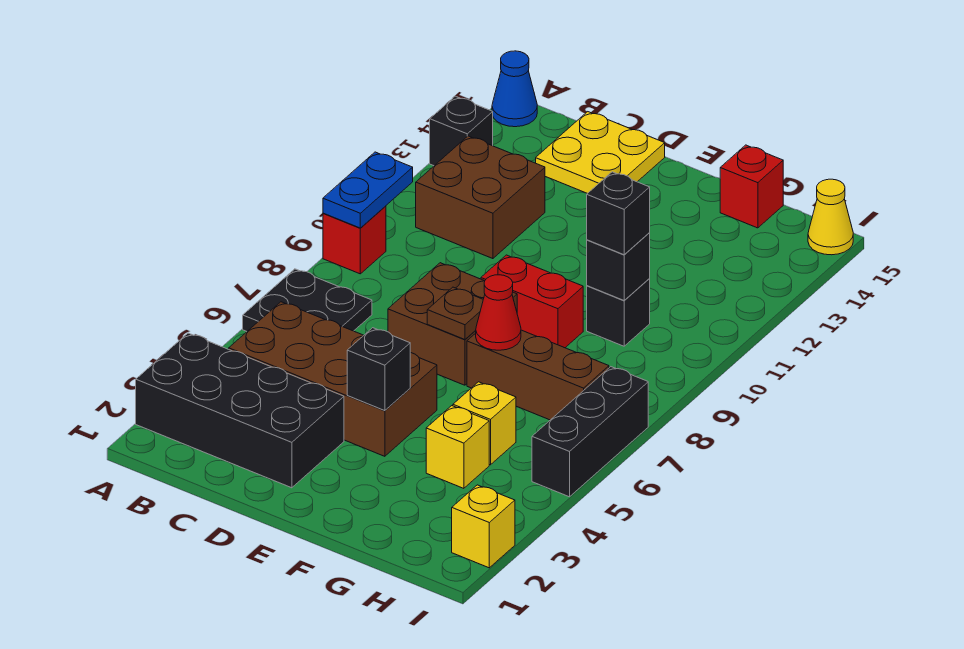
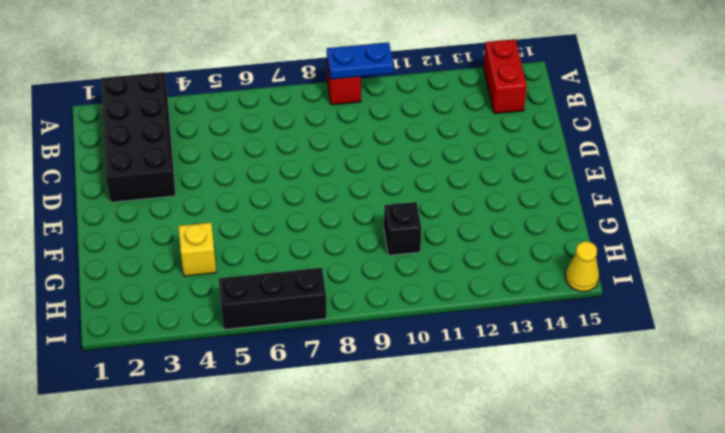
red 1x2 brick [484,39,527,114] -> red 1x2 brick moved to [481,255,583,348]
none -> black 2x2 plate [243,269,372,331]
none -> black 1x1 brick [430,96,493,166]
none -> blue 1x1 cone [492,51,537,127]

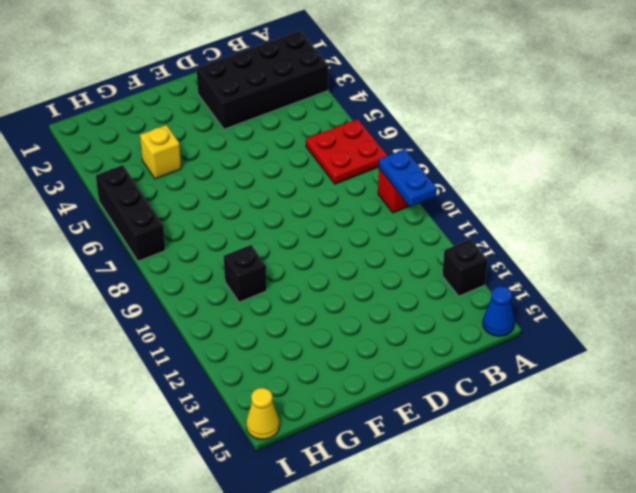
red 2x2 plate [306,119,387,184] -> black 2x2 plate [243,269,372,331]
none -> brown 2x4 brick [229,302,437,456]
none -> brown 2x2 brick [416,136,545,259]
none -> yellow 2x2 plate [536,112,665,193]

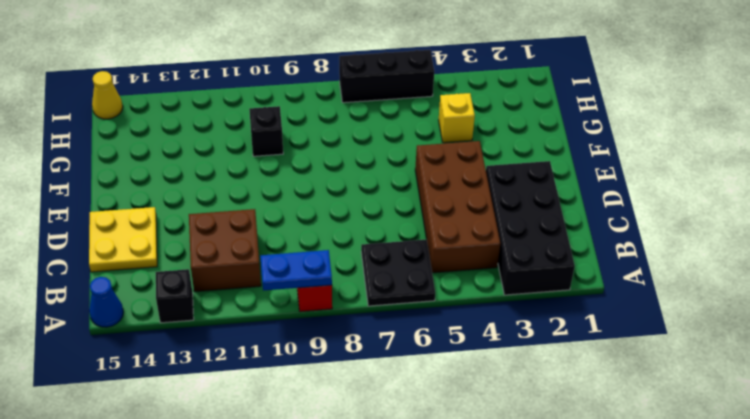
none -> brown 2x2 brick [388,263,517,385]
none -> red 1x2 brick [481,255,583,348]
none -> brown 1x3 brick [467,330,609,420]

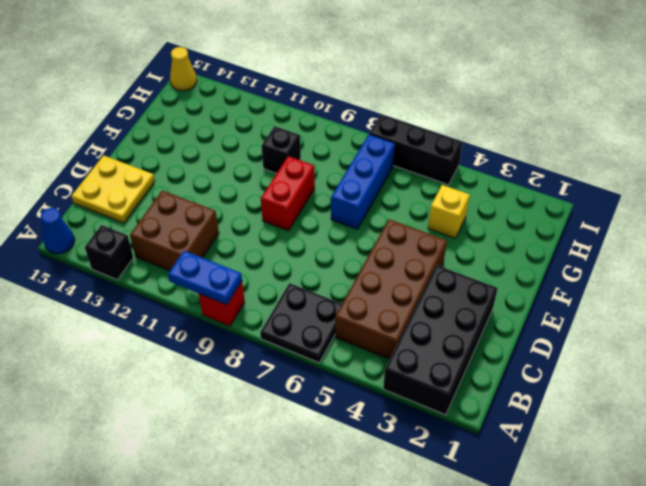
blue 1x3 brick [331,134,395,229] -> brown 1x3 brick [467,330,609,420]
none -> brown 2x2 brick [388,263,517,385]
none -> yellow 1x1 brick [453,382,516,465]
none -> red 1x1 brick [720,145,783,228]

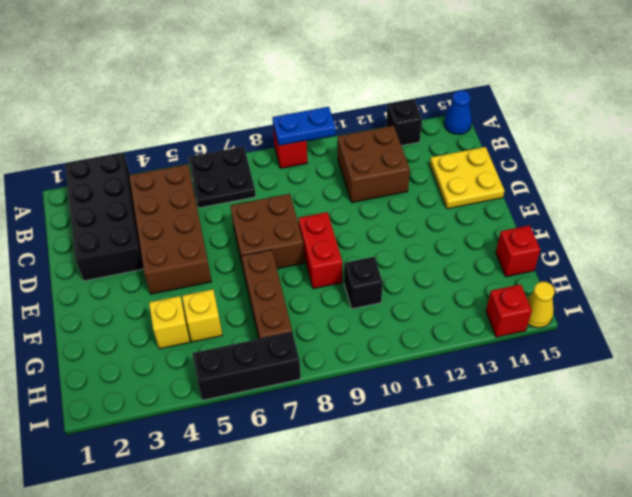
red 1x1 brick [486,284,532,337] -> none
none -> yellow 1x1 brick [452,485,515,568]
none -> black 1x1 brick [347,328,410,411]
none -> brown 1x1 plate [427,287,483,339]

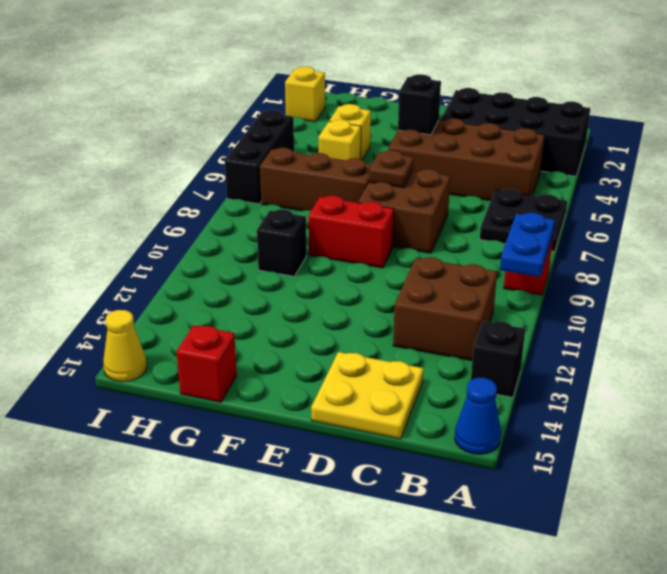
none -> red 1x1 cone [476,275,521,350]
none -> black 1x1 brick [587,233,650,300]
none -> black 1x1 brick [587,172,650,255]

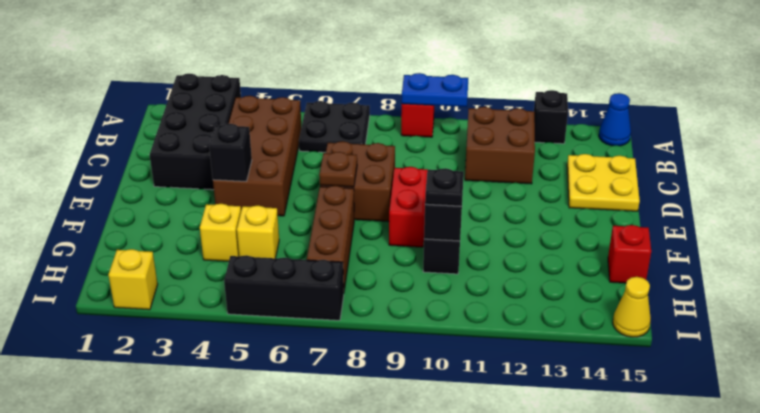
black 1x1 plate [425,168,464,206] -> black 1x1 brick [587,172,650,255]
none -> red 1x1 cone [476,275,521,350]

